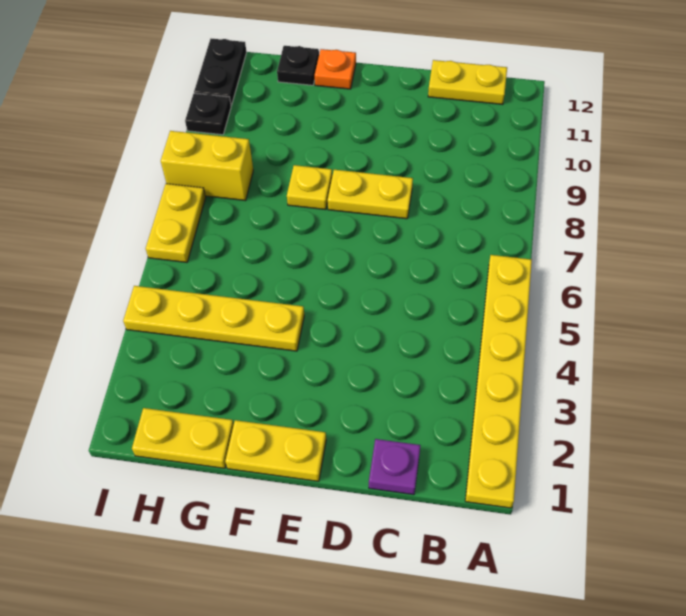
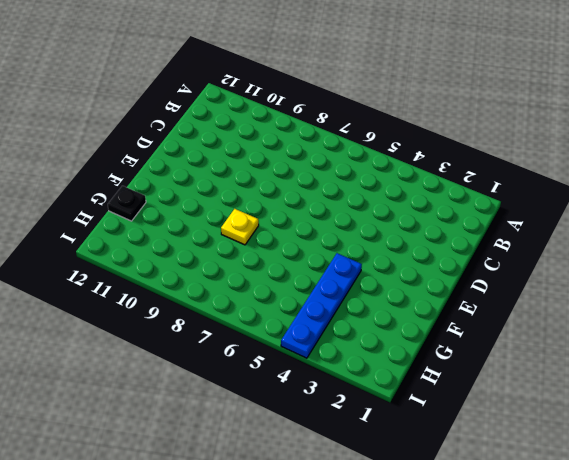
blue 1x4 plate [281,253,362,358] -> yellow 1x4 plate [123,286,304,351]
none -> yellow 1x6 plate [465,255,532,508]
none -> yellow 1x2 plate [428,60,507,105]
none -> purple 1x1 plate [369,439,420,495]

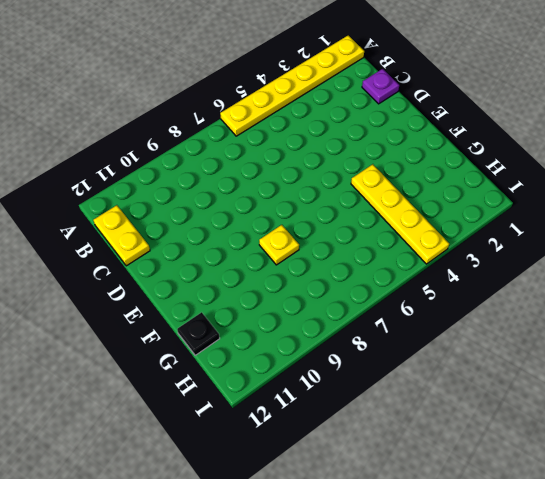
none -> yellow 1x2 plate [328,170,413,219]
none -> yellow 1x2 plate [225,420,326,481]
none -> orange 1x1 plate [315,49,356,89]

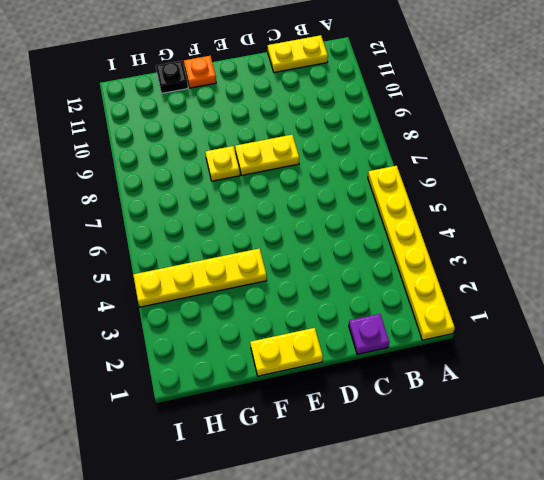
none -> yellow 1x2 plate [132,408,234,468]
none -> yellow 1x2 brick [161,131,253,201]
none -> yellow 1x2 plate [146,184,206,262]

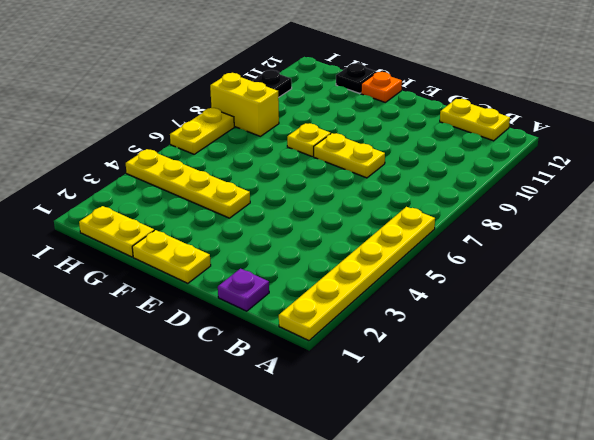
none -> black 1x2 plate [194,39,247,105]

